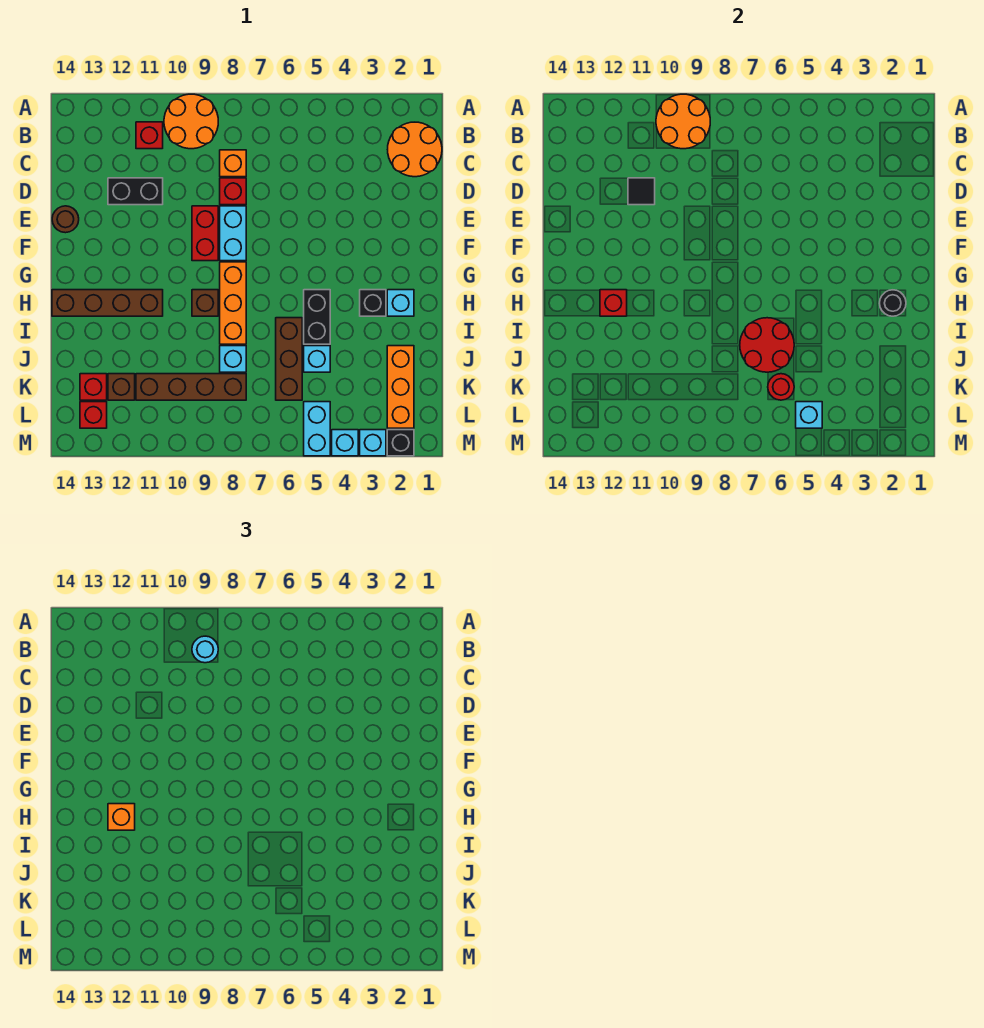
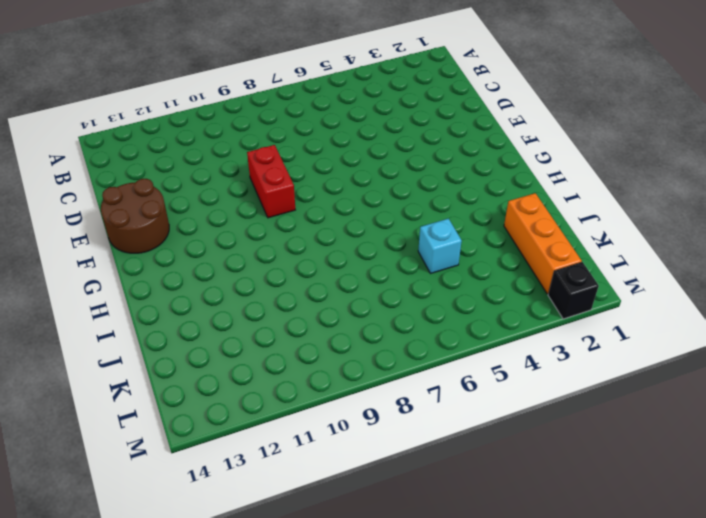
brown 2x2 round brick [101,179,169,253] -> brown 1x1 round brick [52,206,79,233]
none -> orange 2x2 round brick [164,94,218,149]
none -> orange 2x2 round brick [388,122,442,177]
none -> red 1x1 brick [136,122,163,149]
none -> orange 1x1 brick [220,150,246,177]

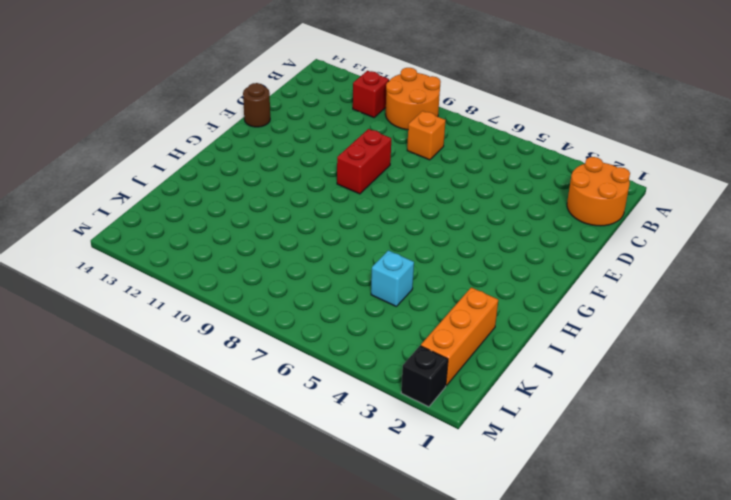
none -> red 1x1 brick [220,178,246,205]
none -> black 1x2 brick [108,178,163,205]
none -> cyan 1x2 brick [220,206,246,261]
none -> orange 1x3 brick [220,262,246,344]

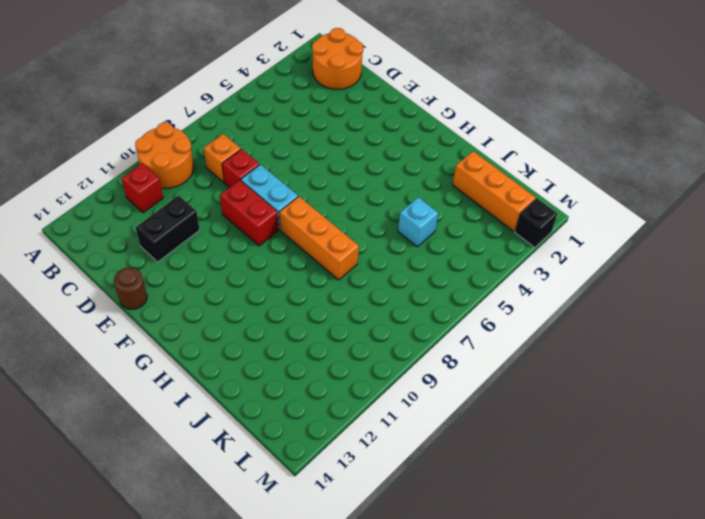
none -> cyan 1x1 brick [387,290,414,316]
none -> black 1x1 brick [360,290,386,316]
none -> black 1x2 brick [304,290,330,344]
none -> brown 1x1 brick [192,290,218,316]

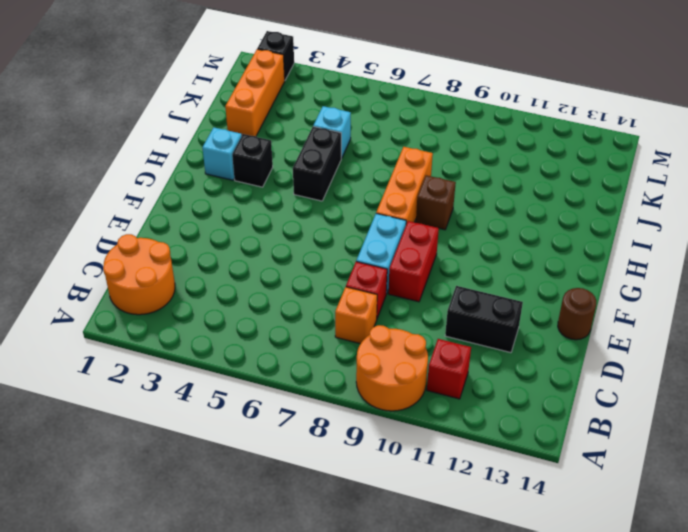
none -> brown 1x4 brick [52,290,163,316]
none -> brown 1x3 brick [276,318,302,400]
none -> cyan 1x1 brick [220,346,246,372]
none -> brown 1x4 brick [136,374,246,400]

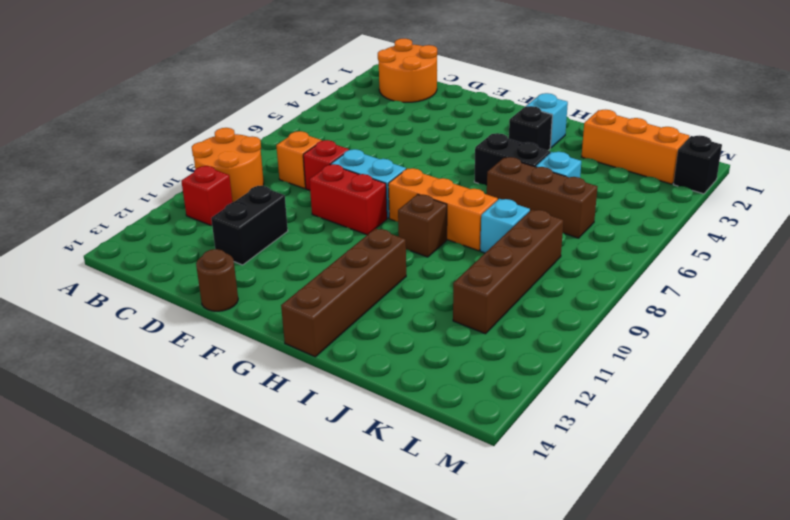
none -> brown 1x1 brick [108,374,135,400]
none -> red 1x1 brick [80,374,107,400]
none -> cyan 1x2 brick [304,402,330,456]
none -> red 1x1 brick [80,402,107,428]

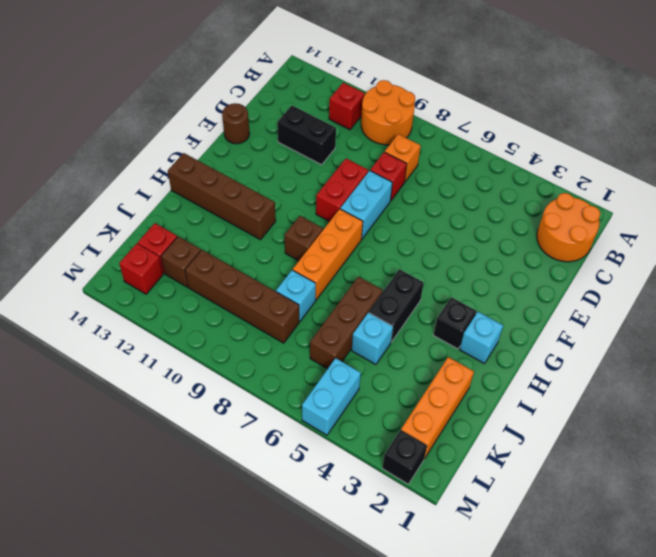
none -> cyan 1x1 brick [360,430,386,456]
none -> cyan 1x1 brick [332,430,358,456]
none -> orange 2x2 round brick [656,94,710,149]
none -> black 1x1 tile [628,178,655,205]

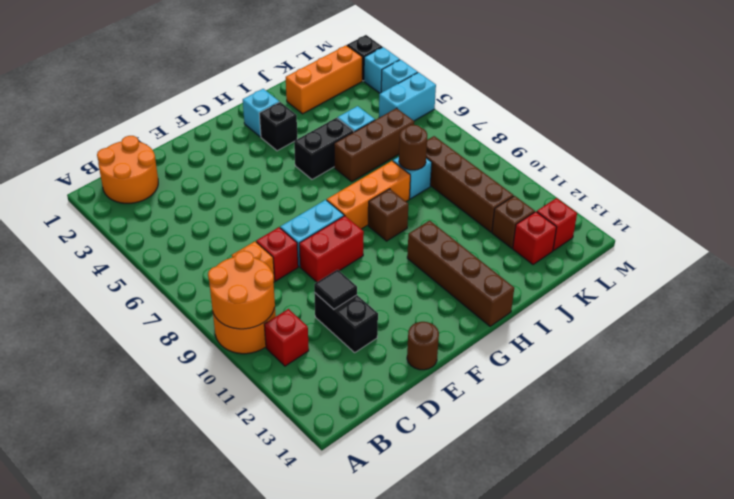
brown 1x1 round brick [399,125,427,170] -> none
none -> black 1x1 round brick [880,290,906,316]
none -> red 1x1 brick [600,290,627,316]
none -> red 2x2 round brick [740,318,794,372]
none -> red 1x1 round brick [768,374,794,400]

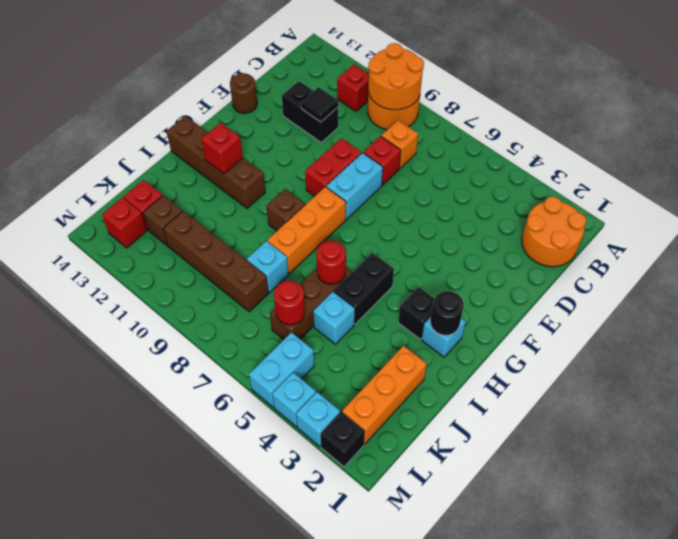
red 1x1 round brick [316,241,346,284] -> red 2x2 round brick [740,318,794,372]
none -> cyan 1x1 brick [796,402,822,428]
none -> cyan 1x1 round brick [192,636,218,663]
none -> orange 1x1 brick [108,804,135,830]

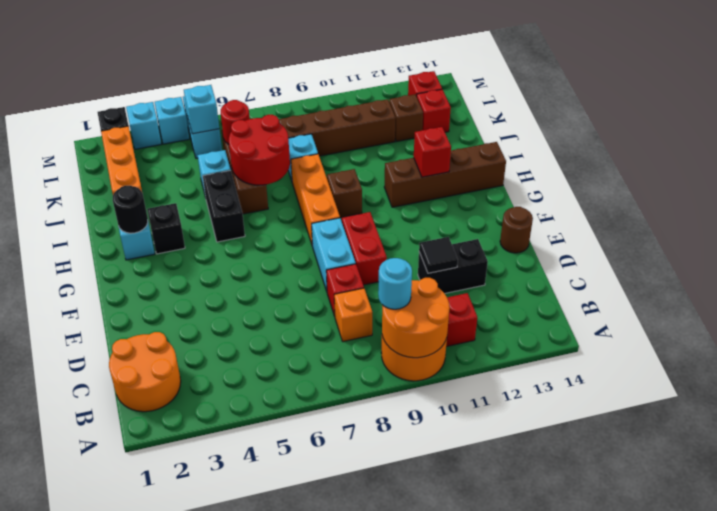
none -> orange 1x1 brick [108,804,135,830]

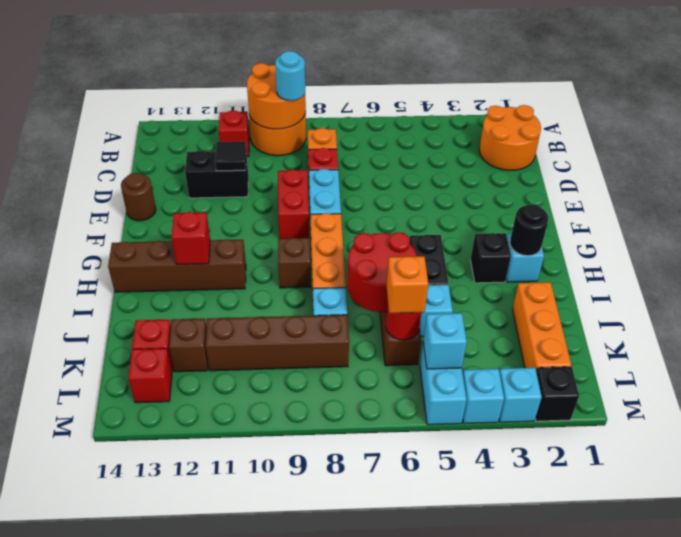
orange 1x1 brick [387,256,428,313] -> orange 1x1 brick moved to [108,804,135,830]

